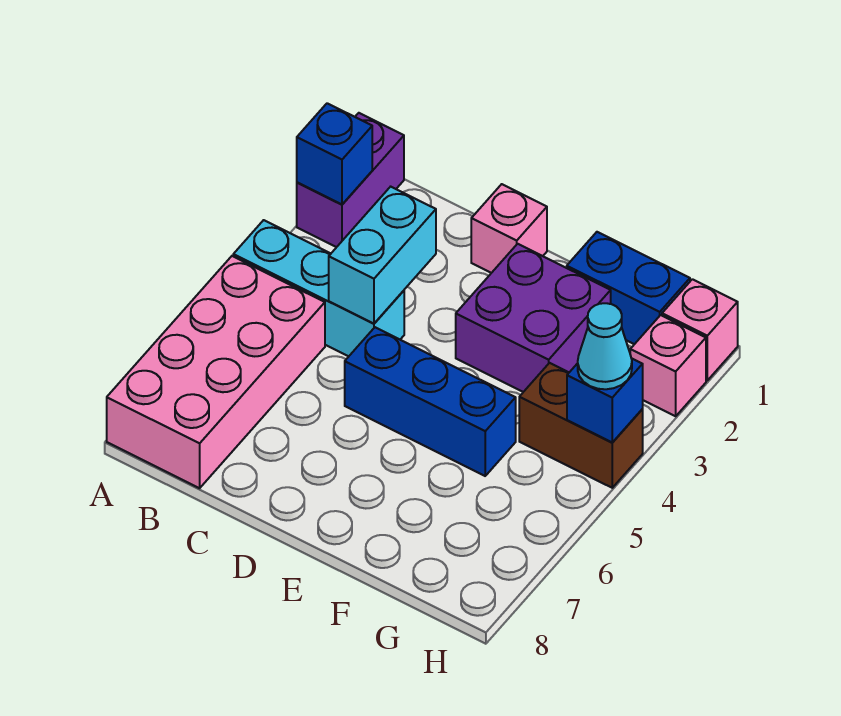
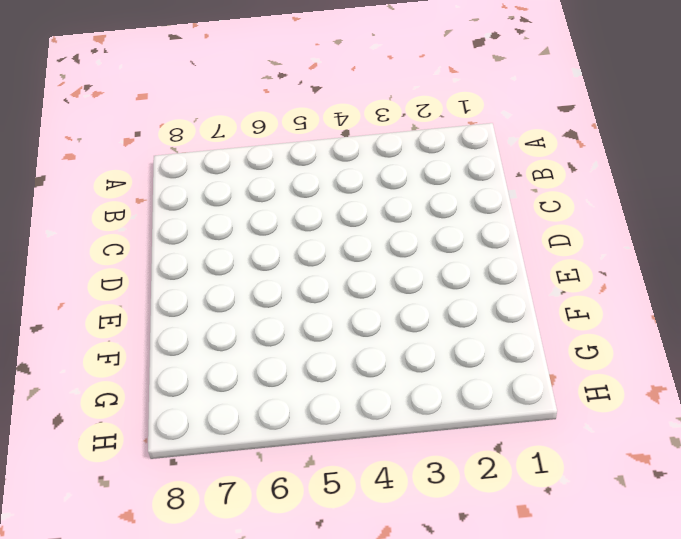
none -> purple 1x2 brick [297,113,404,247]
none -> cyan 1x3 brick [233,220,404,356]
none -> pink 2x4 brick [107,256,325,488]

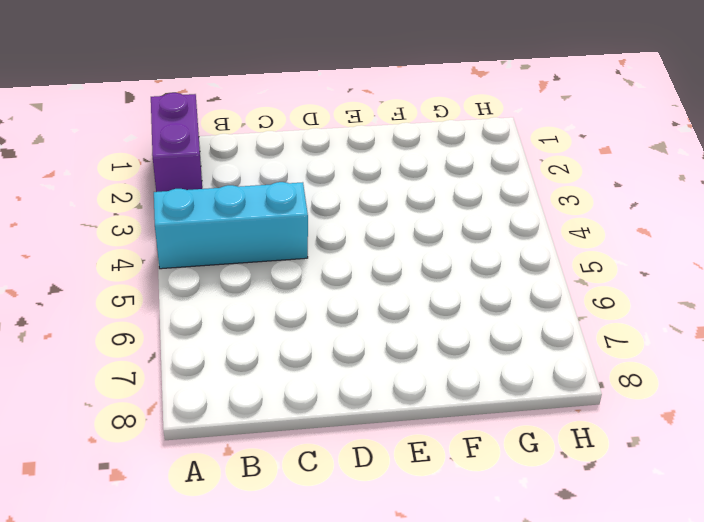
none -> pink 2x4 brick [107,256,325,488]
none -> pink 1x1 brick [471,184,547,273]
none -> blue 1x3 brick [345,327,516,476]

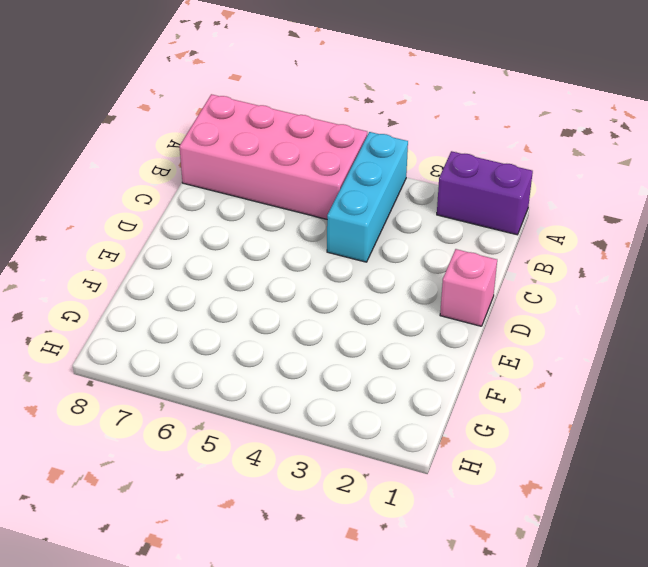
none -> blue 1x3 brick [345,327,516,476]
none -> purple 2x2 brick [456,244,611,392]
none -> blue 1x2 brick [567,232,690,344]

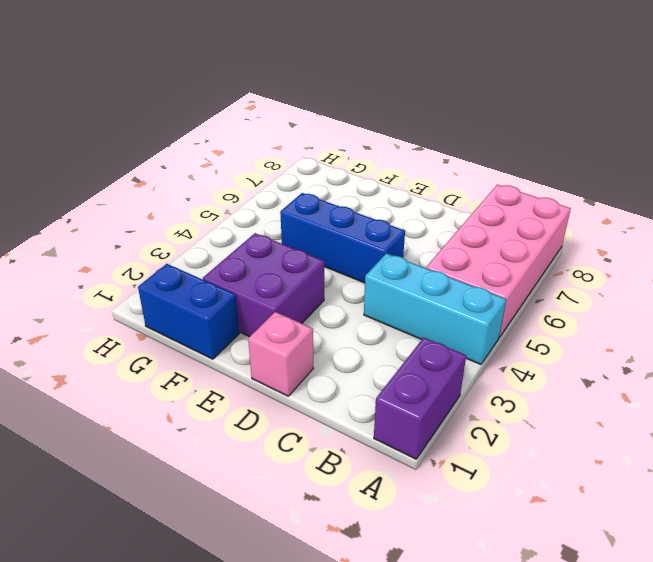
none -> brown 1x2 brick [519,363,643,488]
none -> pink 1x1 brick [662,279,738,380]
none -> pink 1x1 brick [630,315,706,416]

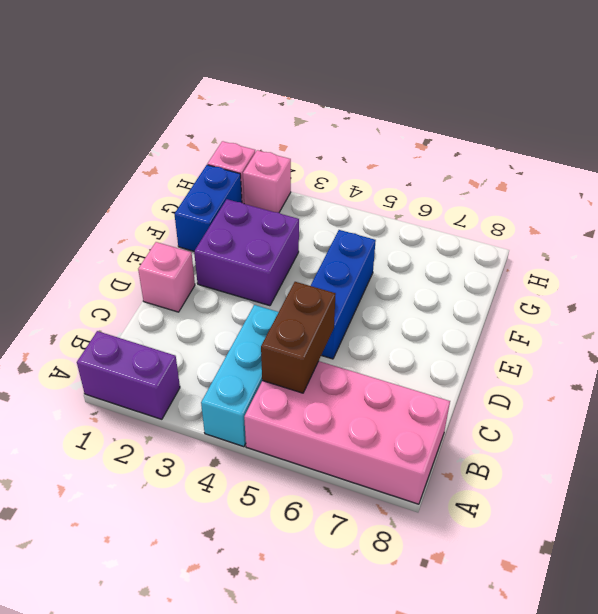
brown 1x2 brick [261,282,336,393] -> brown 1x2 brick moved to [519,363,643,488]
none -> blue 1x1 brick [297,103,372,205]
none -> cyan 1x2 brick [329,187,436,324]
none -> blue 1x1 brick [567,359,643,443]

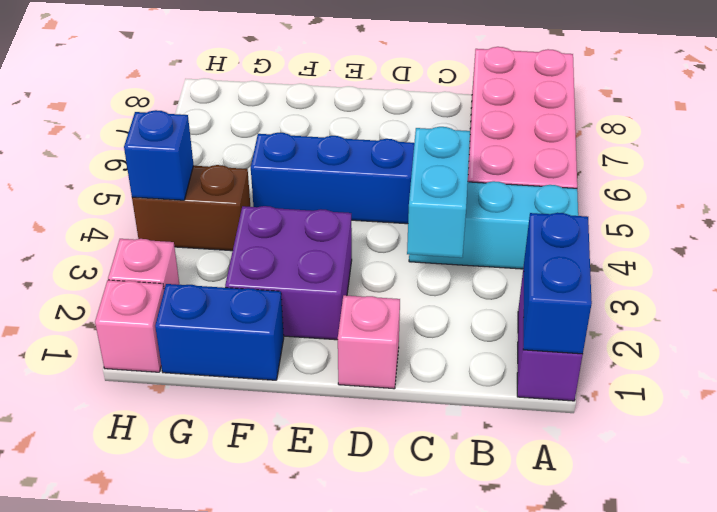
blue 1x2 brick [523,213,592,354] -> blue 1x1 brick [297,103,372,205]
none -> cyan 1x1 cone [578,303,632,389]

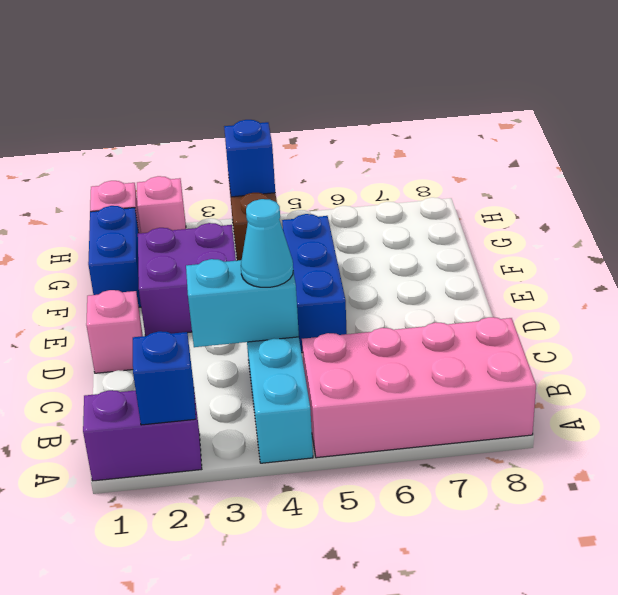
cyan 1x1 cone [241,199,293,287] -> cyan 1x1 cone moved to [578,303,632,389]

